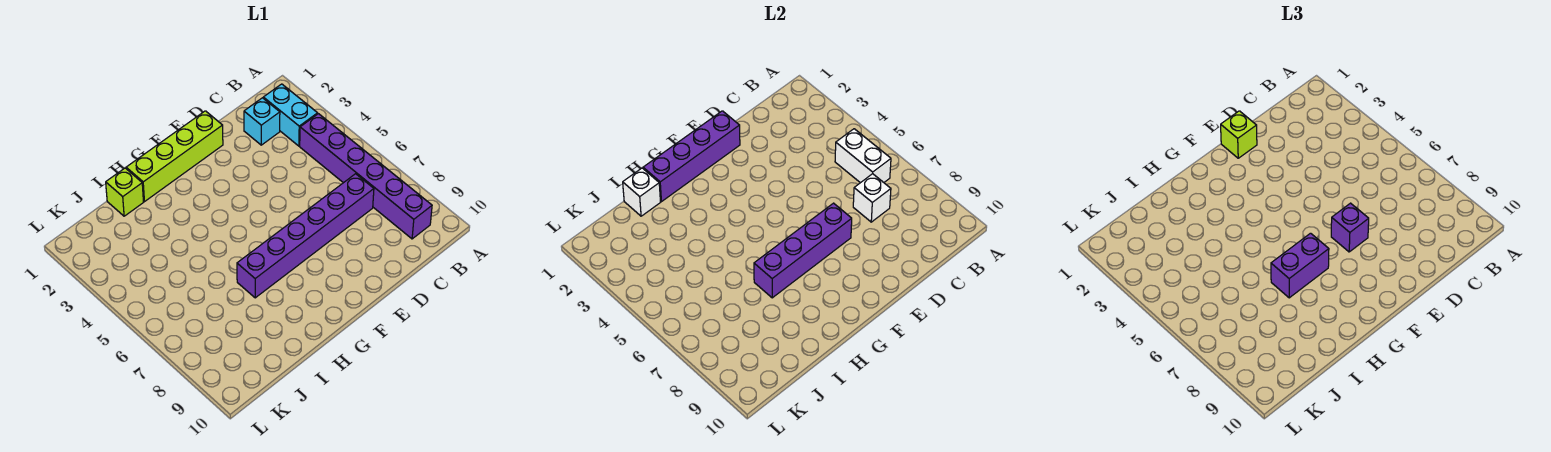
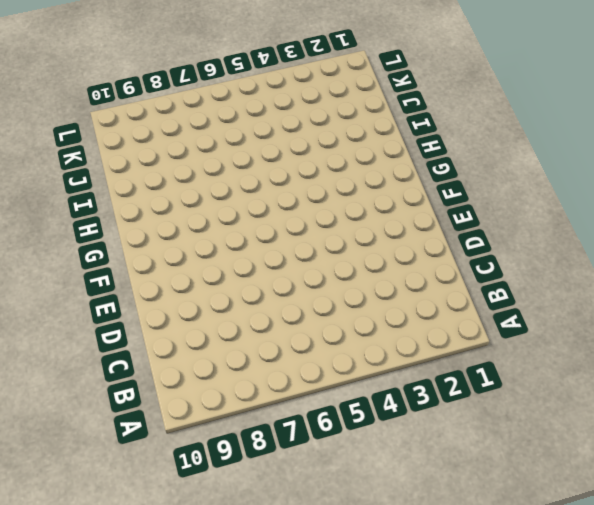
none -> cyan 1x2 brick [263,84,318,146]
none -> purple 1x6 brick [300,114,432,239]
none -> cyan 1x1 brick [244,98,280,145]

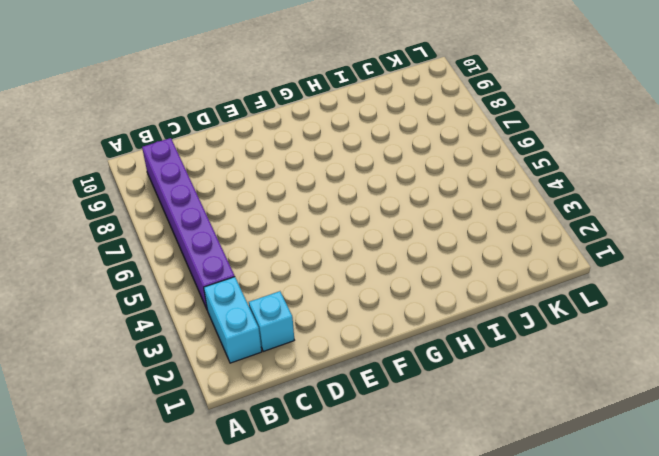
none -> purple 1x6 brick [237,174,374,298]
none -> lime 1x4 brick [126,111,223,202]
none -> lime 1x1 brick [106,168,143,216]

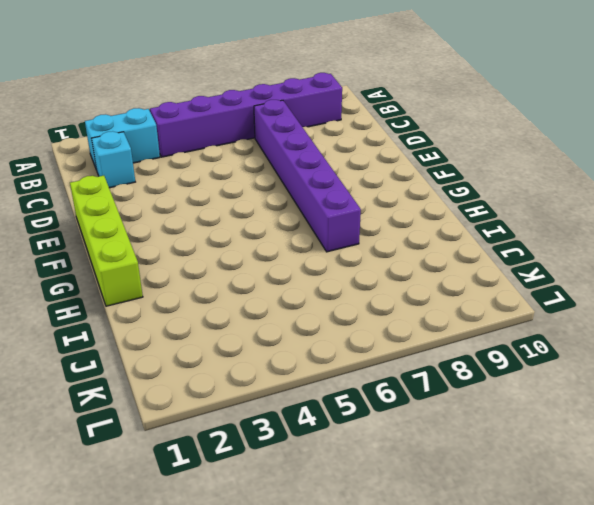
none -> lime 1x1 brick [106,168,143,216]
none -> white 1x2 brick [835,129,891,183]
none -> white 1x1 brick [853,174,891,222]

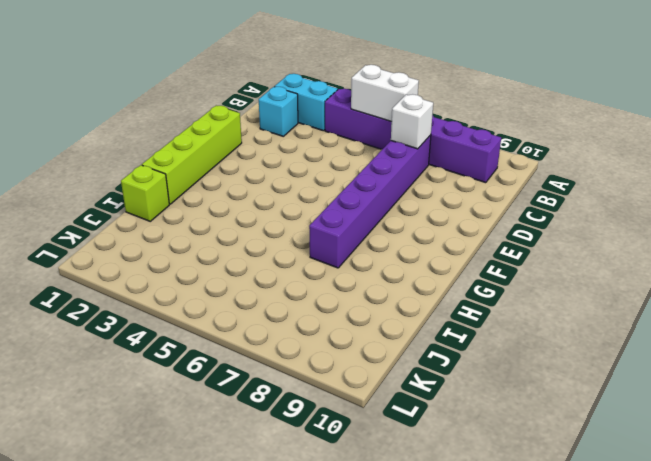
none -> purple 1x4 brick [643,111,740,202]
none -> purple 1x4 brick [754,203,852,298]
none -> white 1x1 brick [623,168,660,216]

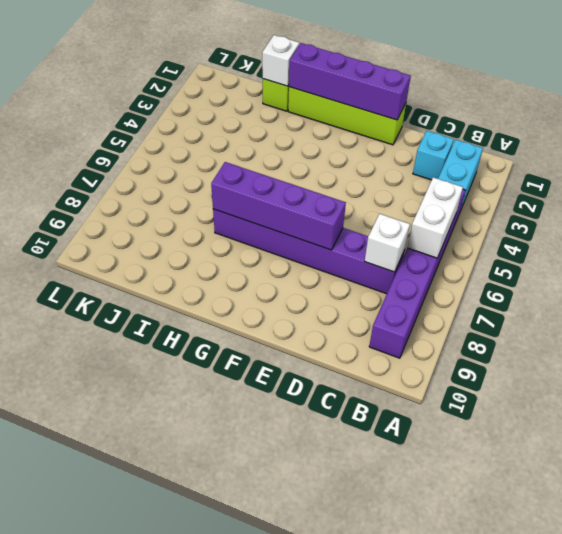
none -> lime 1x1 brick [1221,111,1257,158]
none -> purple 1x1 brick [1331,203,1369,252]
none -> purple 1x2 brick [1271,233,1329,298]

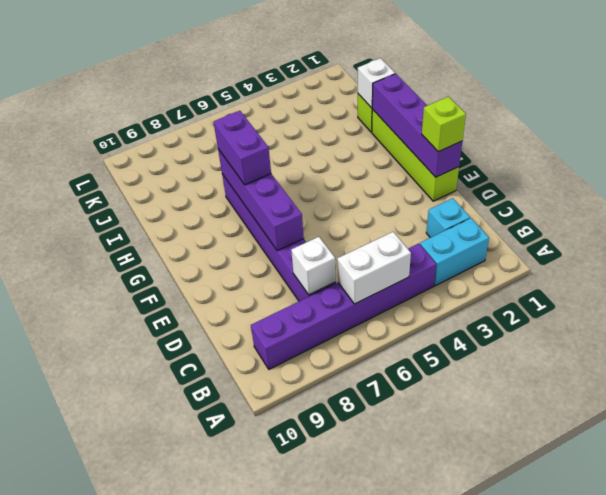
none -> purple 1x1 brick [1331,203,1369,252]

